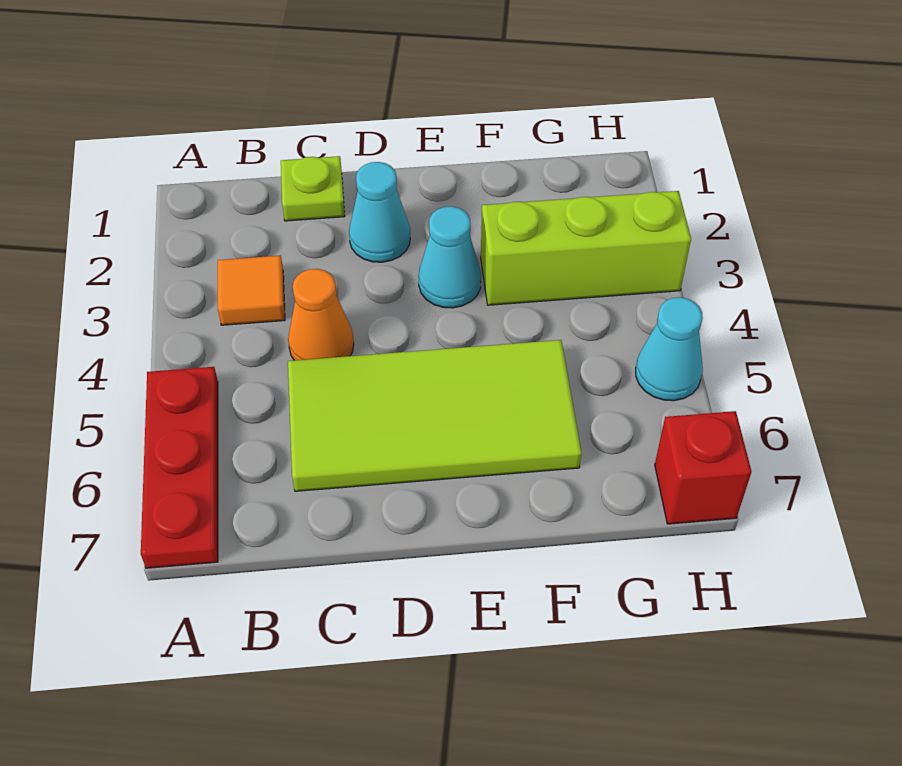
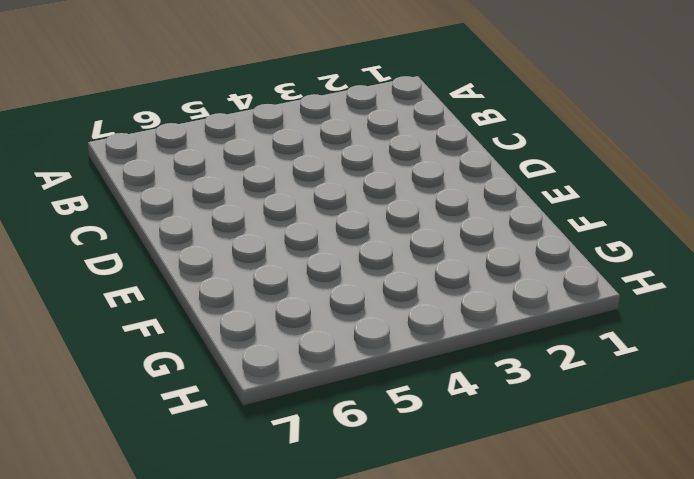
none -> red 1x3 plate [141,367,218,568]
none -> orange 1x1 tile [218,255,285,325]

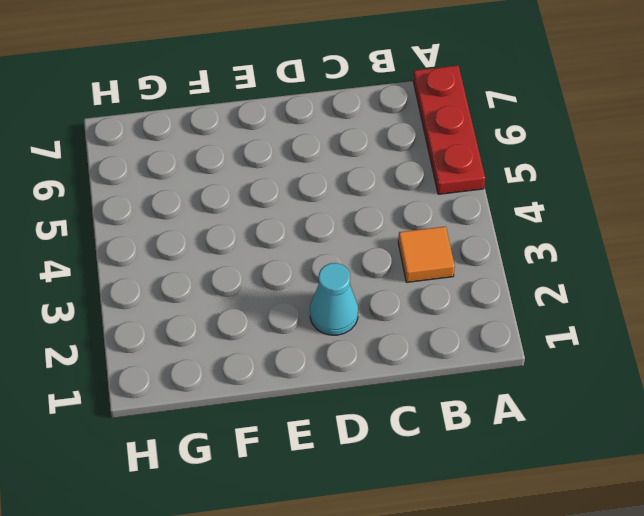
none -> lime 1x1 plate [281,156,345,221]
none -> orange 1x1 cone [288,269,354,360]

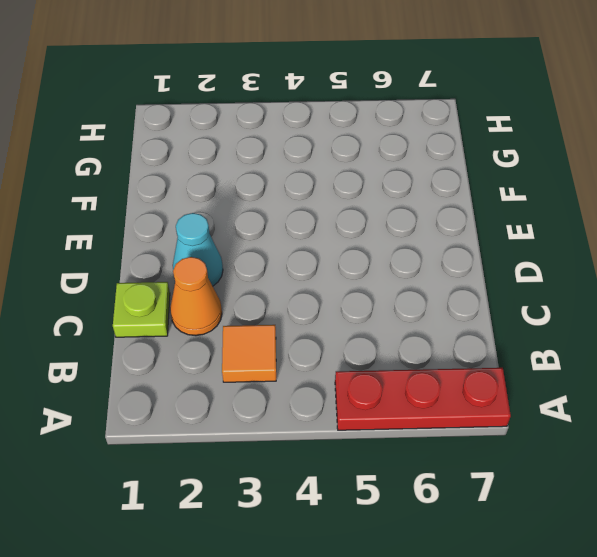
orange 1x1 cone [170,257,222,336] -> orange 1x1 cone moved to [288,269,354,360]
none -> lime 2x4 tile [288,340,582,491]
none -> cyan 1x1 cone [419,206,481,308]

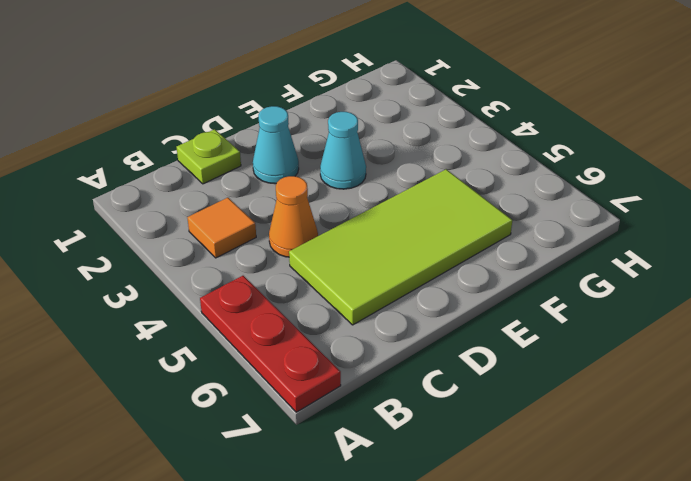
none -> lime 1x3 brick [481,191,691,305]
none -> cyan 1x1 cone [636,297,703,401]

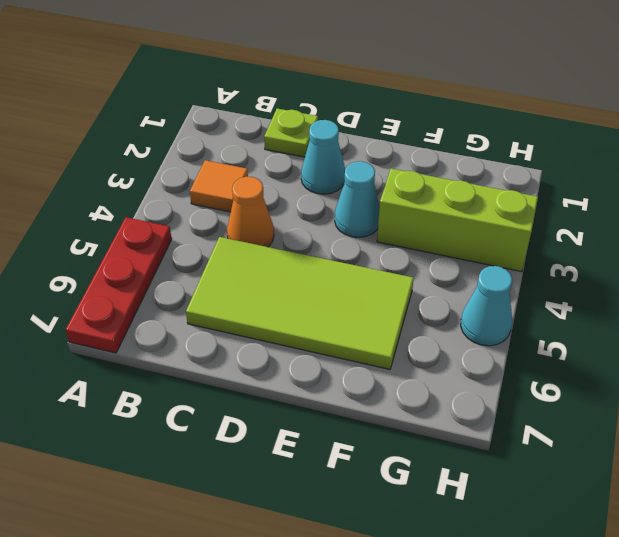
none -> red 1x1 brick [655,411,752,524]

